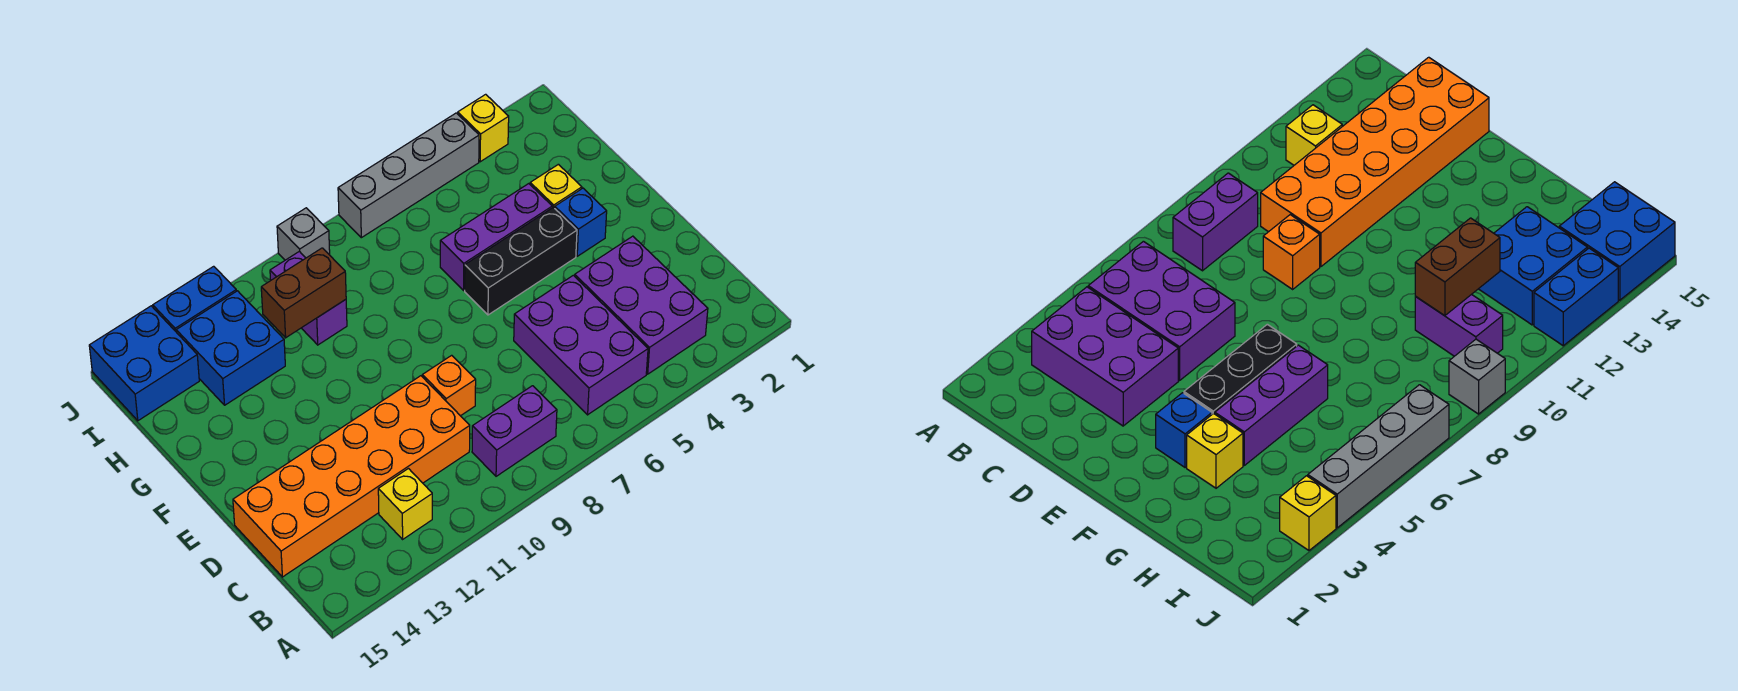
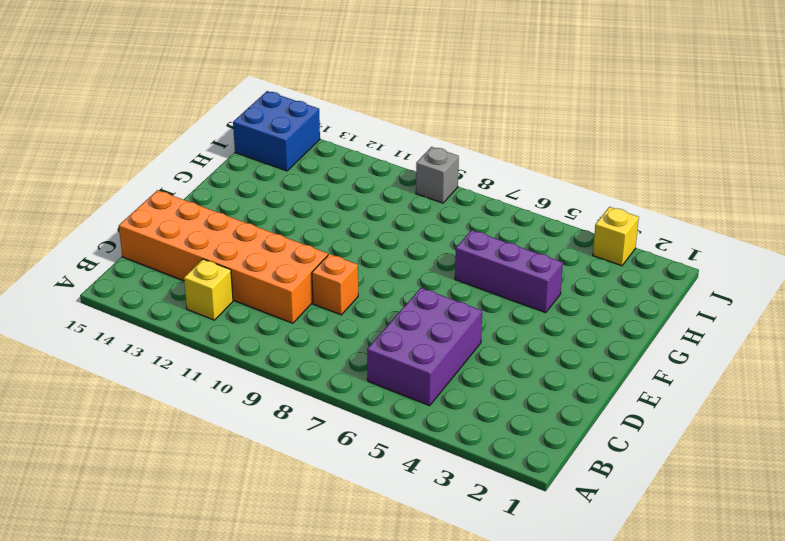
none -> purple 2x3 brick [575,236,708,374]
none -> purple 1x2 brick [472,386,557,476]
none -> blue 1x1 brick [555,188,607,256]

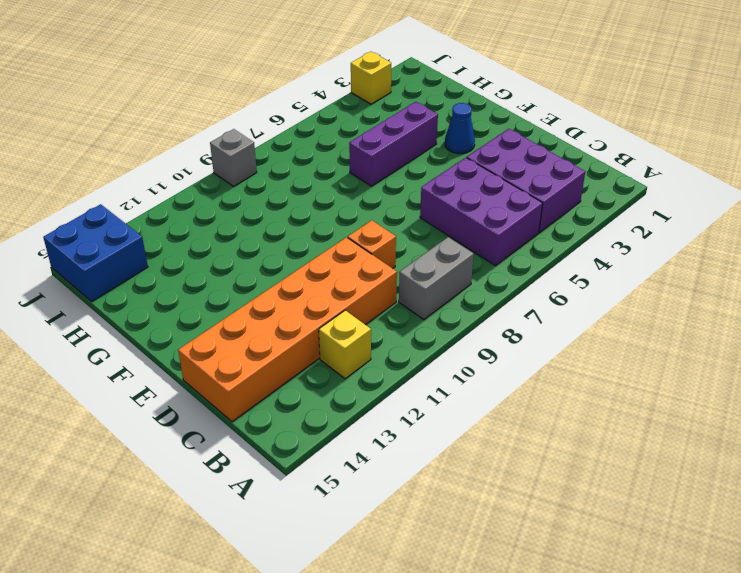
grey 1x2 brick [399,237,474,320] -> purple 1x2 brick [472,386,557,476]
blue 1x1 cone [445,103,475,154] -> blue 1x1 brick [555,188,607,256]
none -> black 1x3 brick [465,207,577,315]
none -> yellow 1x1 brick [530,164,582,208]
none -> purple 1x2 brick [270,251,347,345]

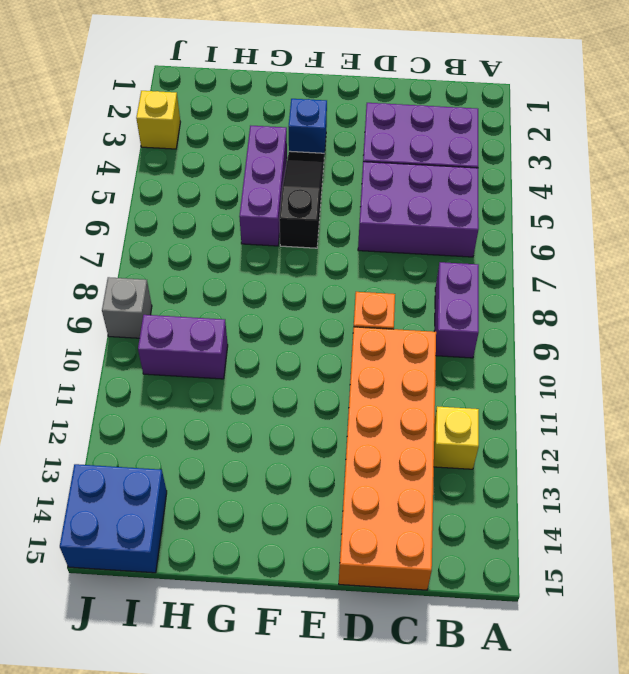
black 1x3 slope [279,151,324,248] -> black 1x3 brick [465,207,577,315]
none -> yellow 1x1 brick [530,164,582,208]
none -> blue 2x2 brick [176,291,285,405]
none -> grey 1x4 brick [338,113,479,238]

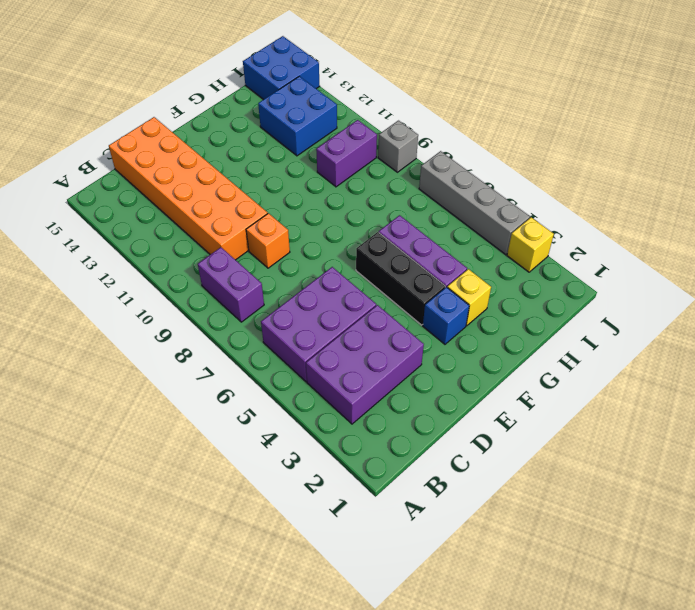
none -> yellow 1x1 brick [378,469,432,539]
none -> blue 1x2 brick [153,266,236,331]
none -> brown 1x2 brick [261,248,346,338]

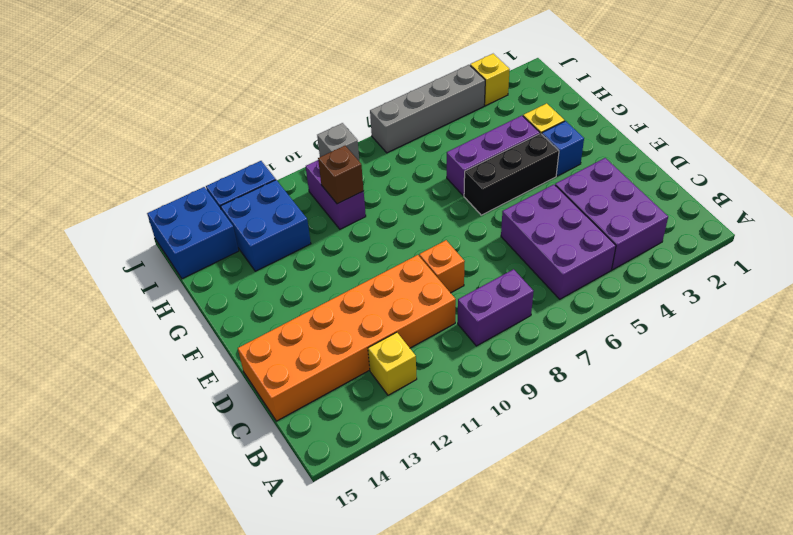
brown 1x1 brick [318,146,364,204] -> brown 1x2 brick [261,248,346,338]

